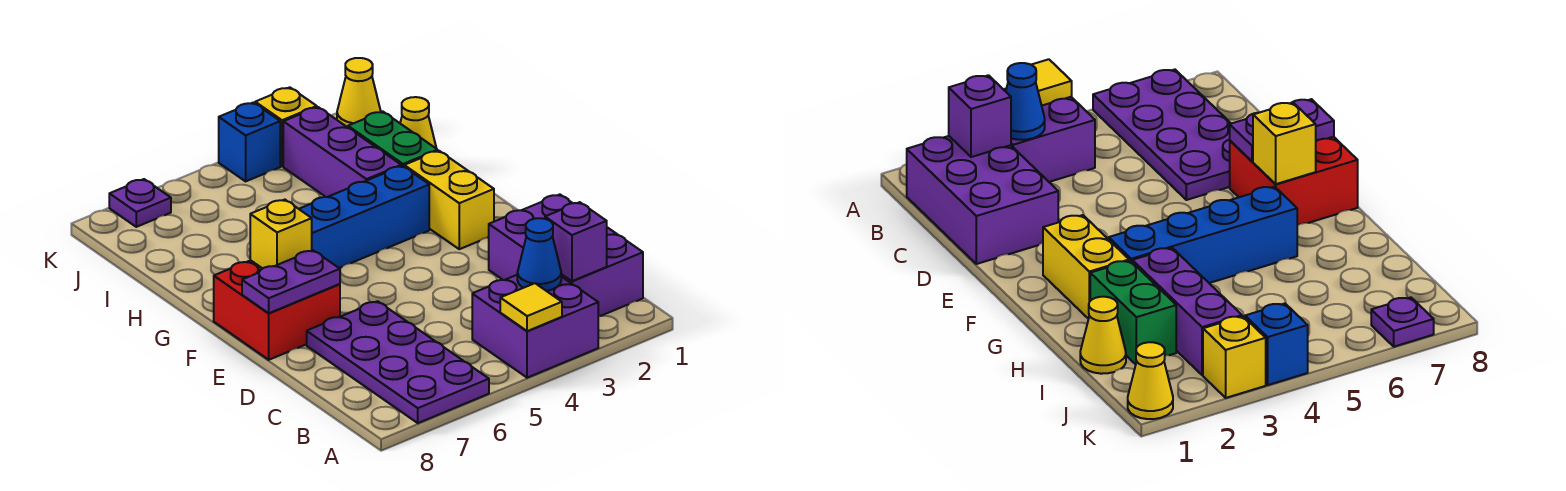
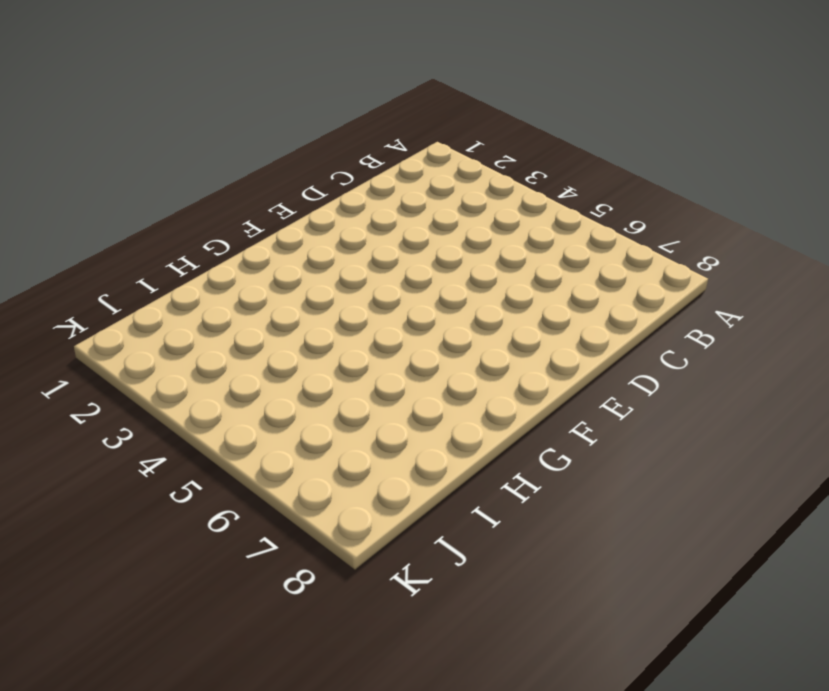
none -> purple 2x2 brick [472,275,598,378]
none -> purple 2x4 plate [307,301,489,423]
none -> purple 2x3 brick [488,194,643,317]

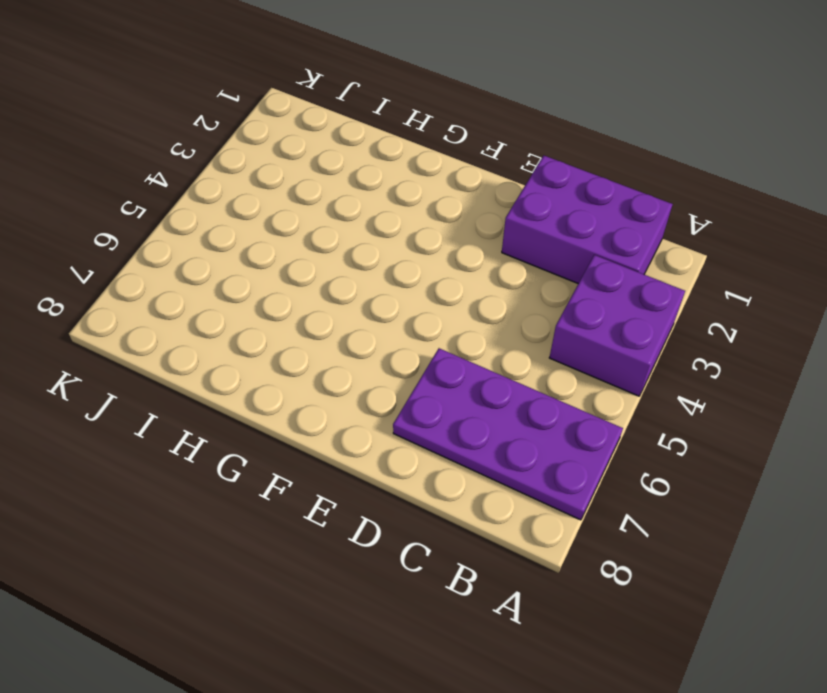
none -> red 2x2 brick [214,260,340,360]
none -> yellow 1x2 brick [404,151,494,249]
none -> blue 1x4 brick [299,166,429,268]

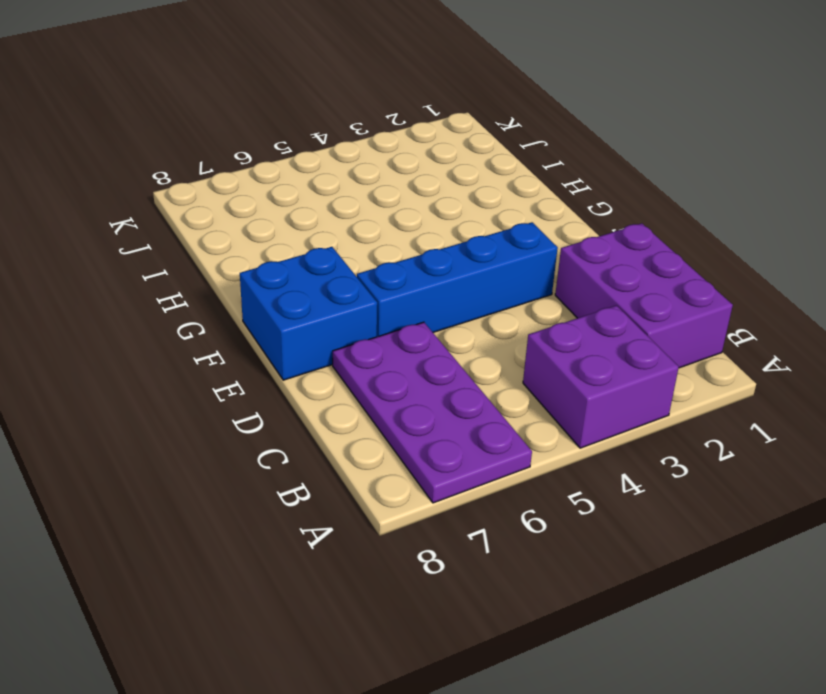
blue 1x4 brick [357,222,558,337] -> blue 1x4 brick moved to [299,166,429,268]
blue 2x2 brick [240,247,377,380] -> red 2x2 brick [214,260,340,360]
none -> yellow 1x2 brick [404,151,494,249]
none -> green 1x2 brick [348,111,438,166]
none -> purple 1x3 brick [283,107,401,197]

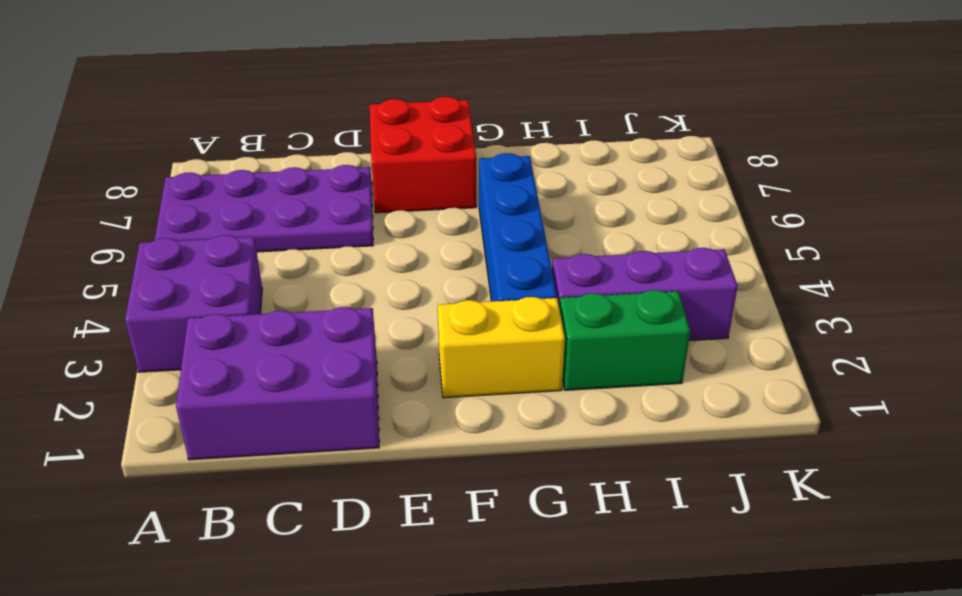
none -> yellow 1x1 cone [400,97,436,148]
none -> yellow 1x1 cone [337,58,381,127]
none -> yellow 1x1 brick [255,87,317,166]

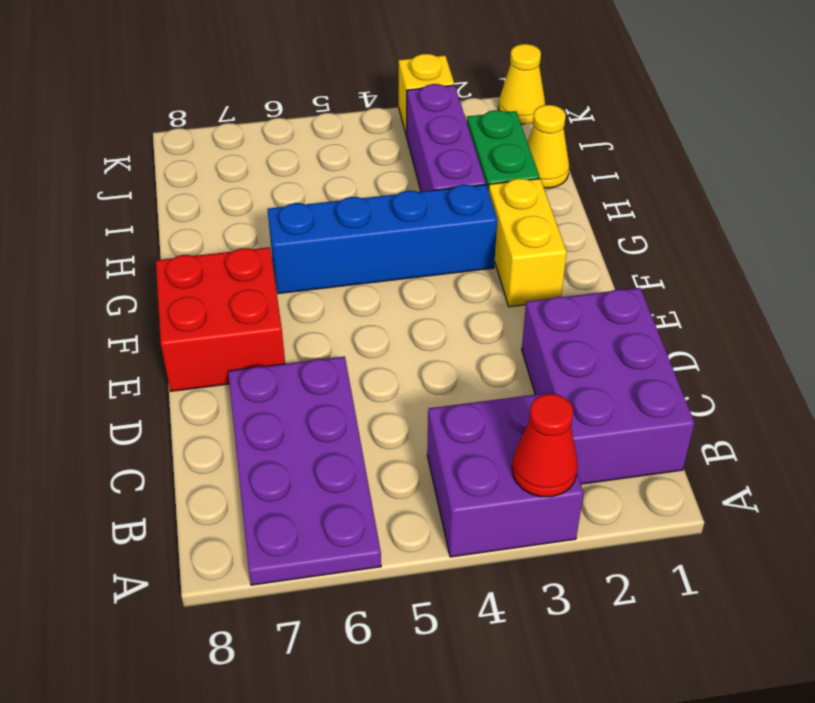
red 1x1 cone [512,394,578,497] -> none
none -> blue 1x1 brick [219,103,280,181]
none -> purple 1x1 plate [109,179,171,227]
none -> yellow 1x1 tile [500,283,562,331]

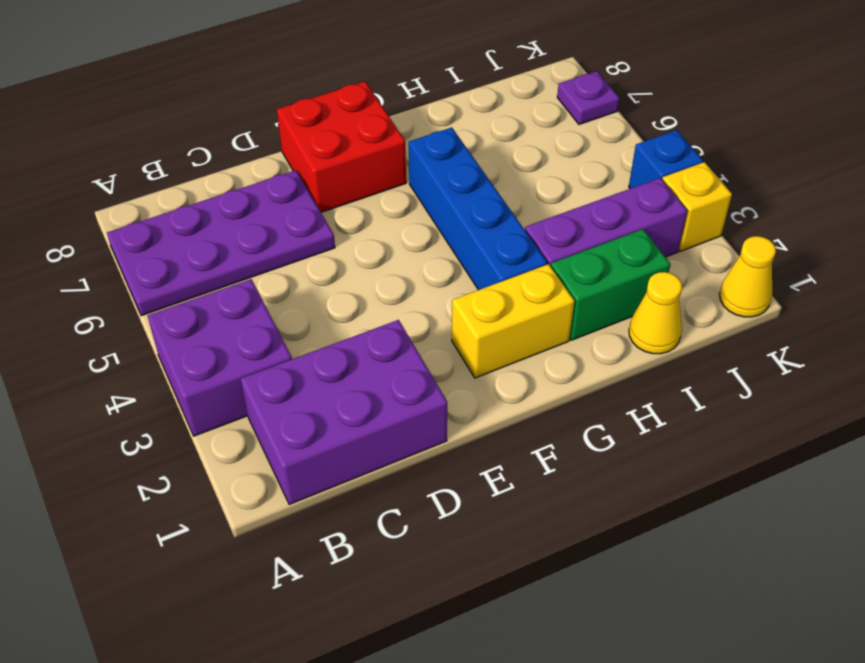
none -> yellow 1x1 tile [500,283,562,331]
none -> purple 1x1 brick [545,202,607,281]
none -> blue 1x1 cone [517,218,561,291]

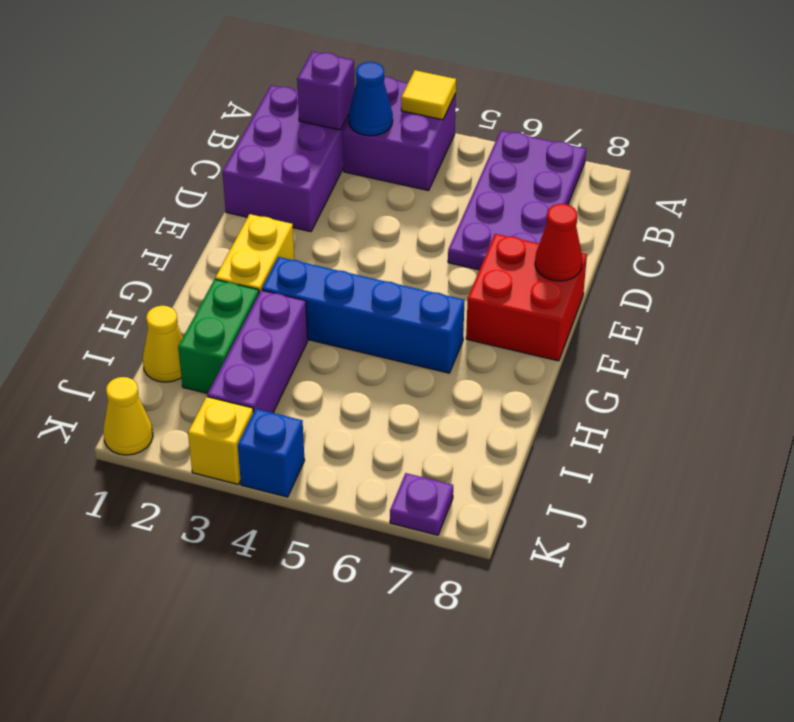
red 1x1 cone [535,204,582,281] -> purple 1x2 plate [242,250,340,313]
none -> yellow 1x1 brick [250,200,312,269]

